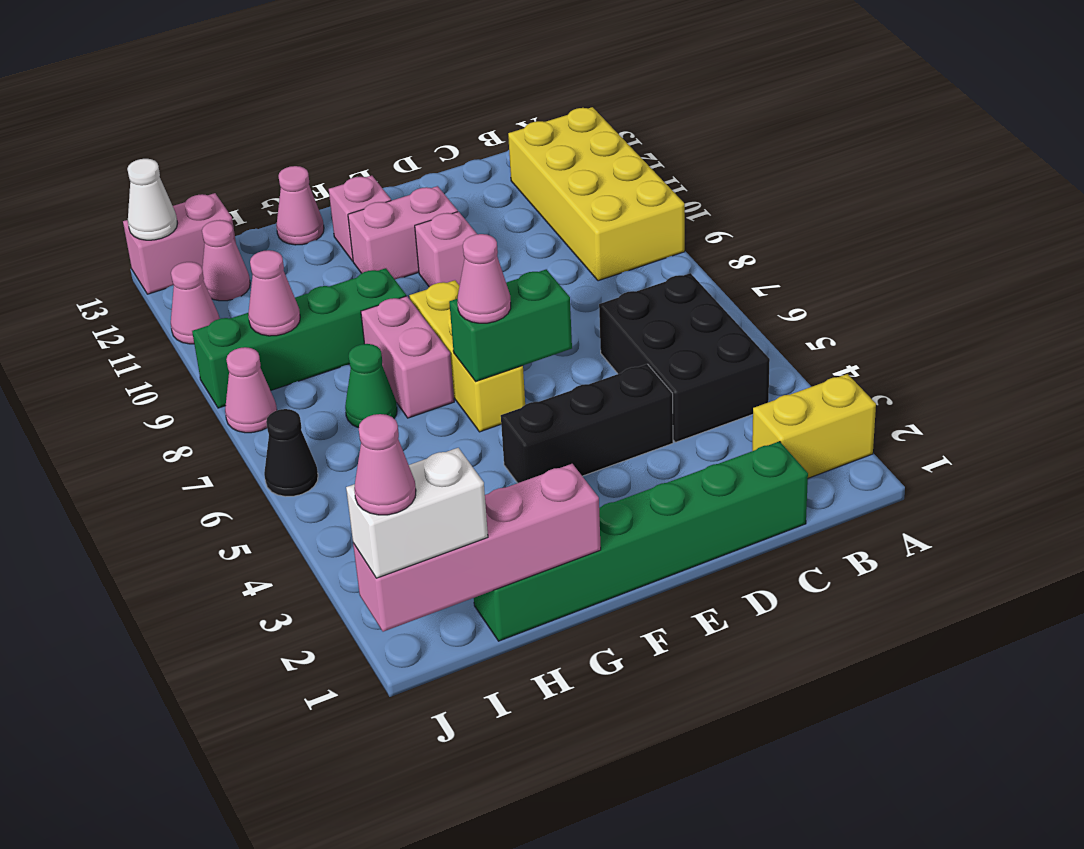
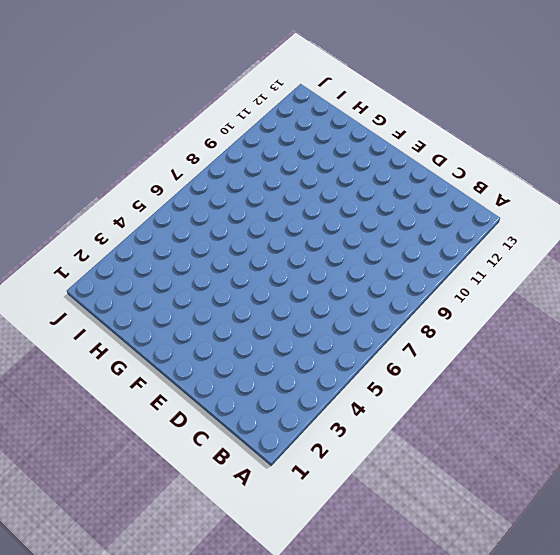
none -> yellow 1x2 brick [752,374,876,478]
none -> yellow 2x4 brick [508,107,685,281]
none -> black 2x3 brick [599,273,770,442]

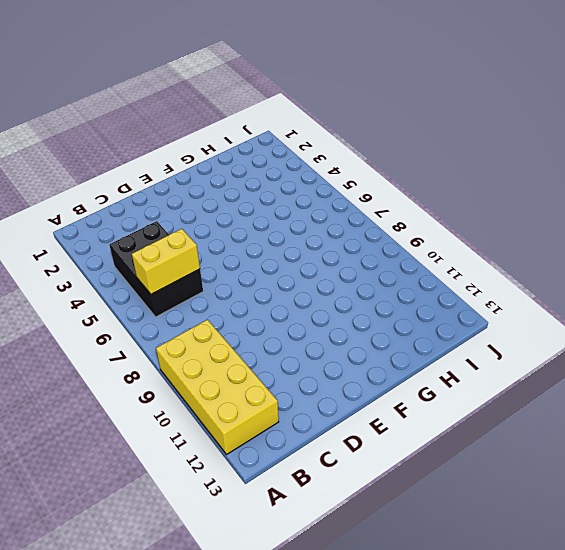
yellow 1x2 brick [132,229,200,294] -> yellow 1x2 brick moved to [752,374,876,478]
none -> green 1x6 brick [474,441,808,641]
none -> black 1x3 brick [501,364,673,483]
none -> pink 1x1 brick [415,212,477,287]

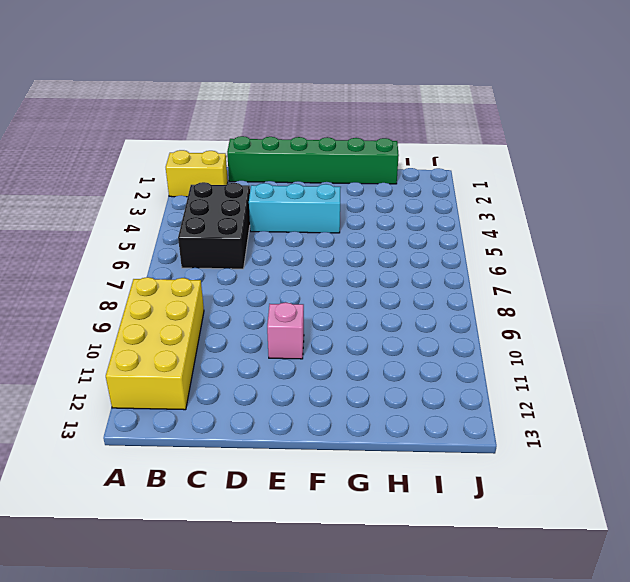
cyan 1x3 brick [249,183,341,233] -> black 1x3 brick [501,364,673,483]
none -> pink 1x2 brick [348,186,458,279]
none -> yellow 1x3 brick [409,280,525,432]
none -> pink 1x1 brick [329,176,391,261]

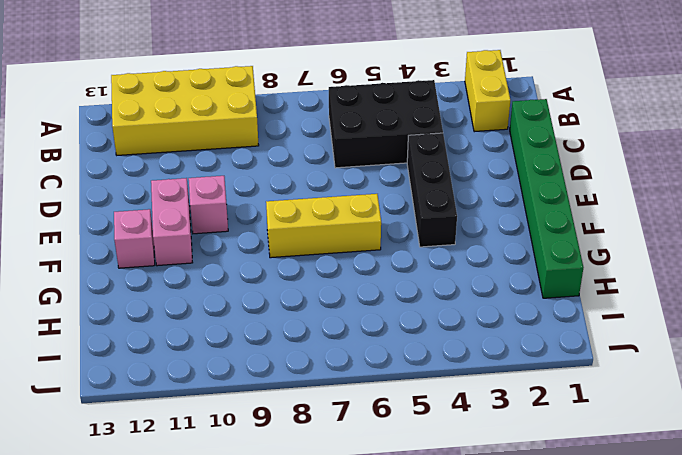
none -> pink 1x2 brick [361,296,454,418]
none -> green 1x4 brick [192,268,406,408]
none -> pink 1x1 cone [276,166,324,245]

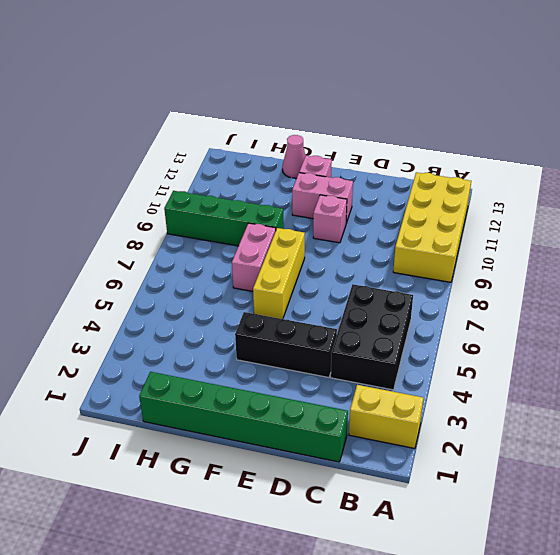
none -> green 1x1 cone [345,344,397,428]
none -> pink 1x1 cone [202,220,250,301]
none -> pink 1x2 brick [123,193,236,294]

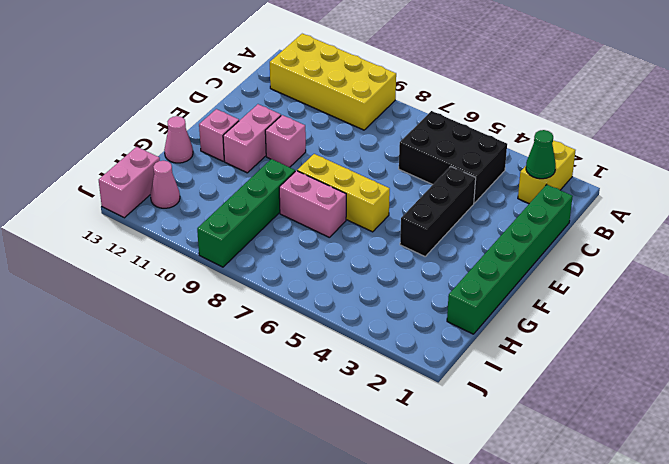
green 1x1 cone [526,130,556,179] -> green 1x1 cone moved to [345,344,397,428]
none -> black 1x1 cone [264,409,318,497]
none -> pink 1x1 cone [225,347,277,433]
none -> pink 1x1 cone [171,262,220,344]

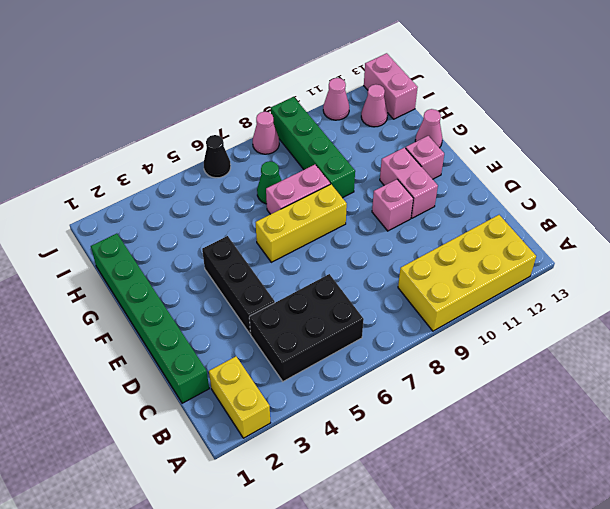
none -> green 1x2 brick [449,269,572,381]
none -> pink 1x4 brick [353,464,601,632]
none -> pink 1x1 cone [248,250,300,336]

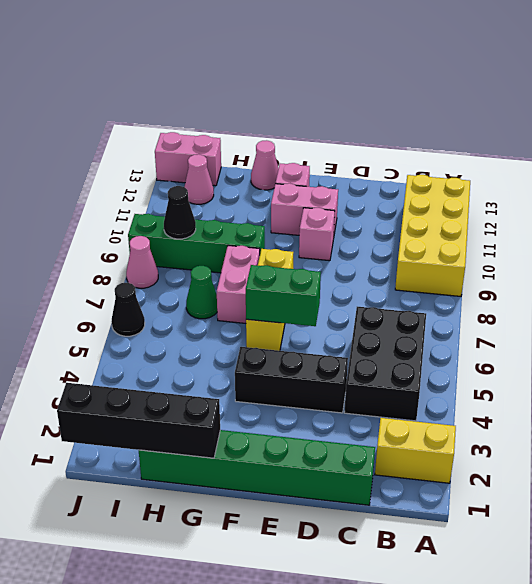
black 1x4 brick [57,383,220,458] -> pink 1x4 brick [353,464,601,632]
black 1x1 cone [164,186,196,239] -> pink 1x1 cone [248,250,300,336]
none -> pink 1x1 cone [171,262,220,344]
none -> white 1x1 cone [127,159,177,240]
none -> pink 1x1 cone [457,234,511,323]

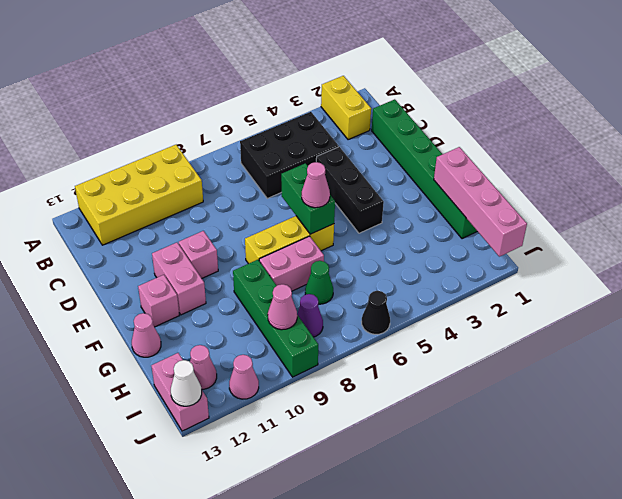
purple 1x1 cone [297,294,323,337] -> none
none -> pink 1x1 cone [225,347,277,433]
none -> white 1x2 brick [346,448,488,578]
none -> pink 1x1 cone [354,414,416,515]

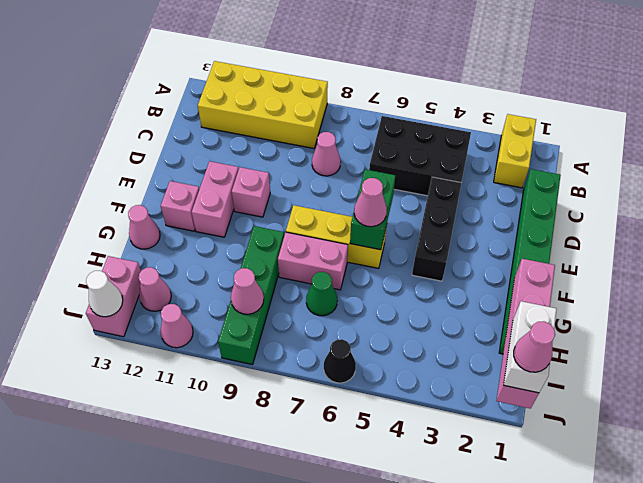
pink 1x1 cone [312,132,341,176] -> pink 1x1 cone moved to [225,347,277,433]

